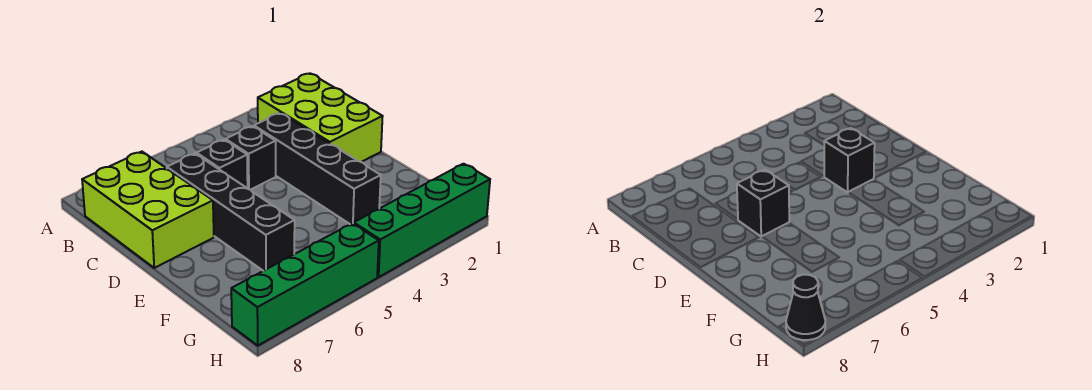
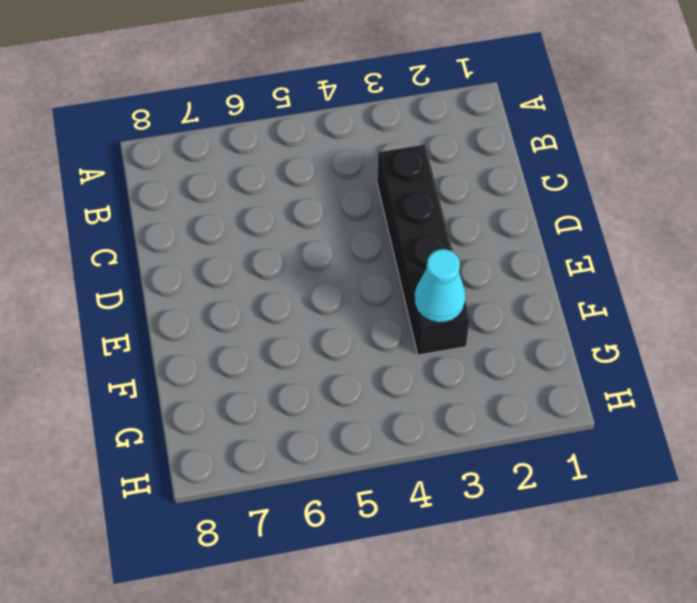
cyan 1x1 cone [414,249,466,323] -> none
none -> lime 2x3 brick [258,73,383,162]
none -> lime 2x3 brick [82,152,214,268]

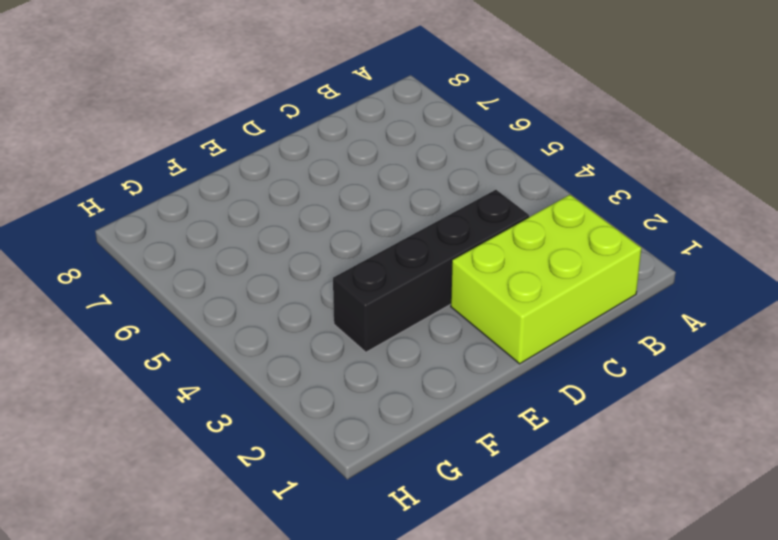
none -> lime 2x3 brick [82,152,214,268]
none -> black 1x1 brick [226,126,276,190]

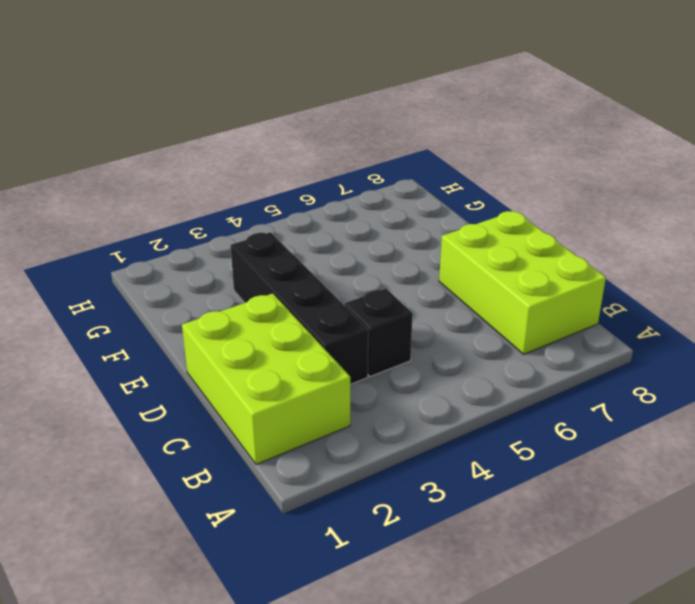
none -> black 1x1 brick [197,140,248,188]
none -> black 1x4 brick [167,154,295,271]

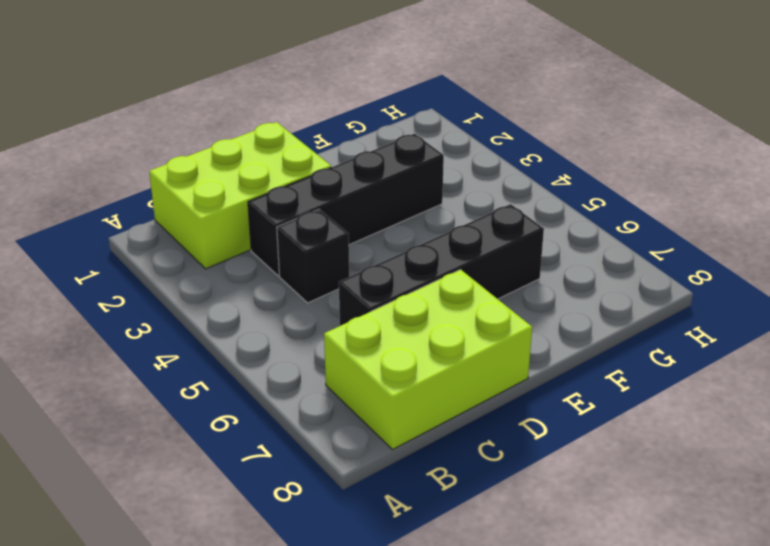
none -> black 1x1 brick [197,140,248,188]
none -> green 1x4 brick [354,164,490,277]

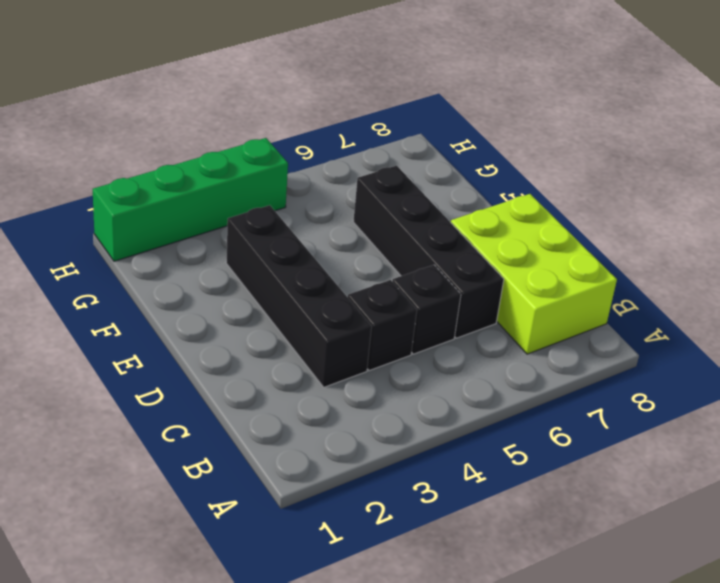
none -> lime 2x3 brick [258,73,383,162]
none -> green 1x4 brick [231,223,379,345]

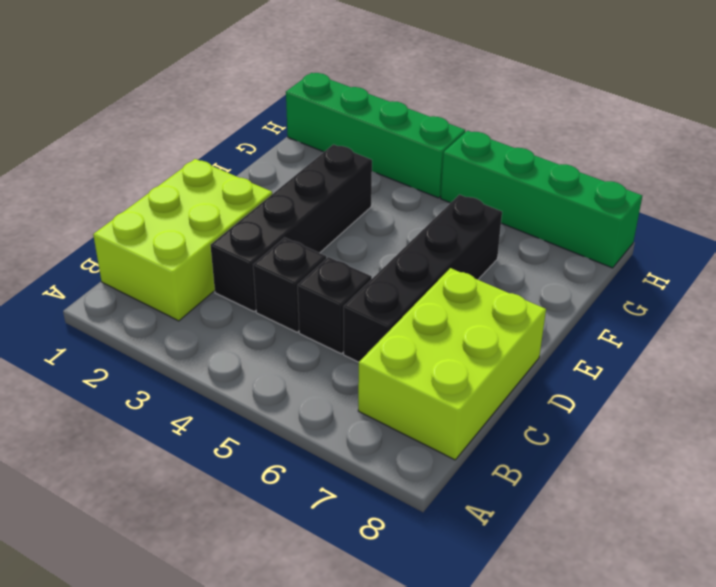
none -> black 1x1 brick [824,128,875,192]
none -> black 1x1 brick [737,170,789,237]

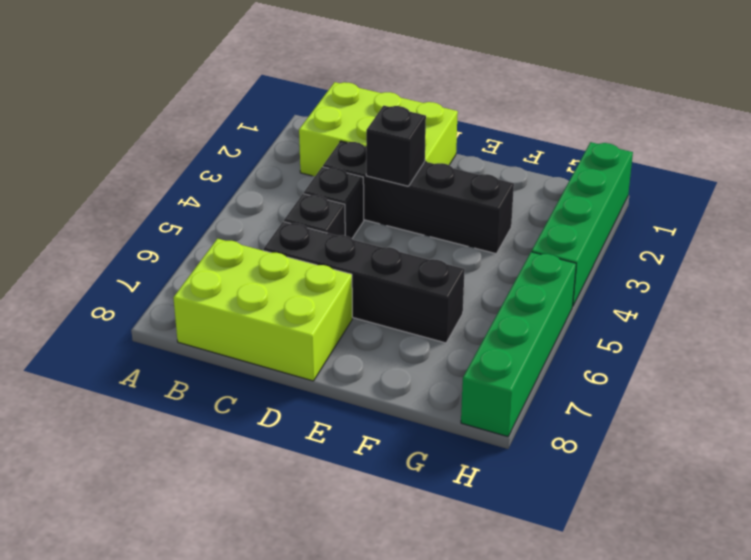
none -> black 1x1 brick [737,170,789,237]
none -> black 1x1 cone [786,275,825,340]

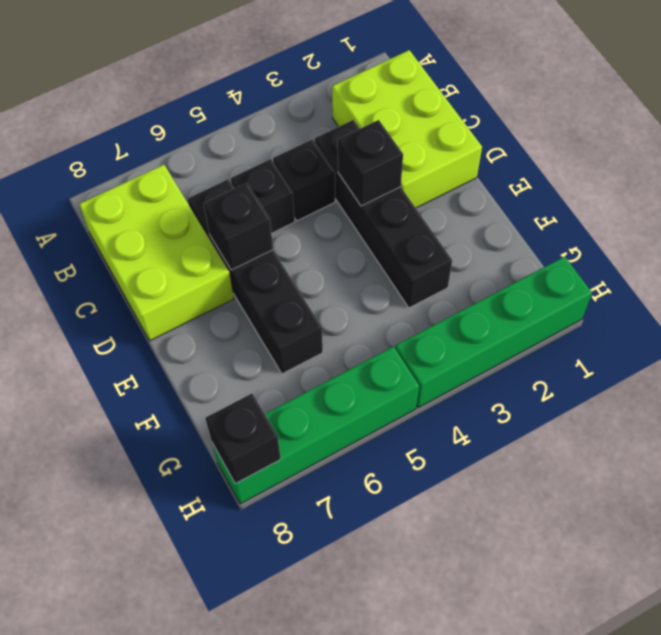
black 1x1 brick [205,394,281,484] -> black 1x1 cone [786,275,825,340]

